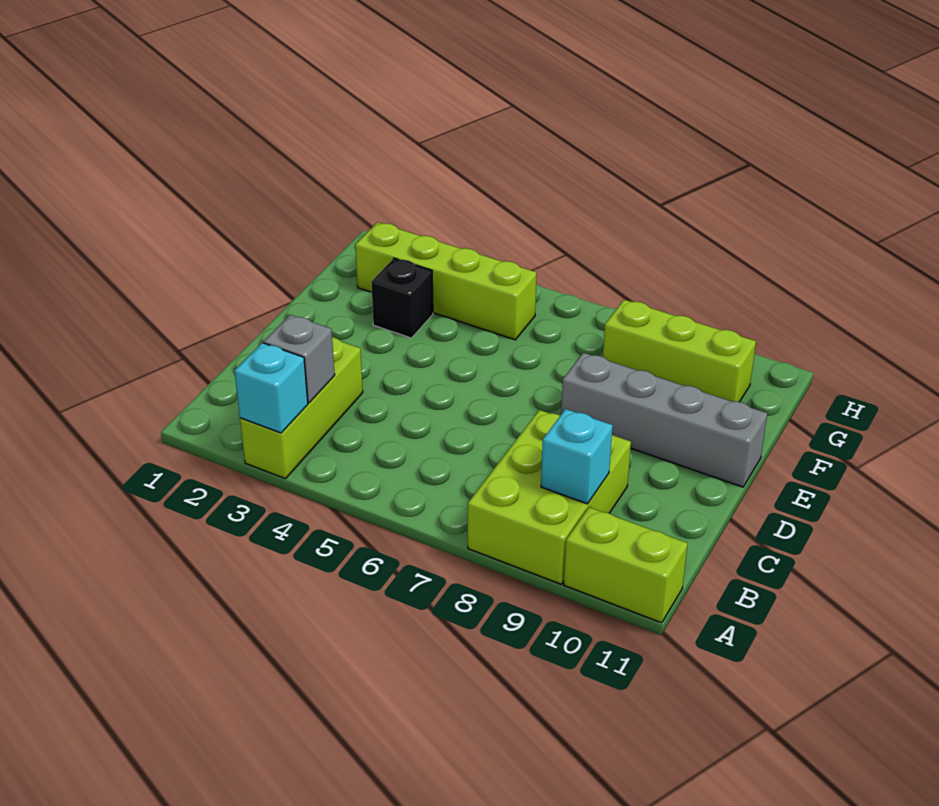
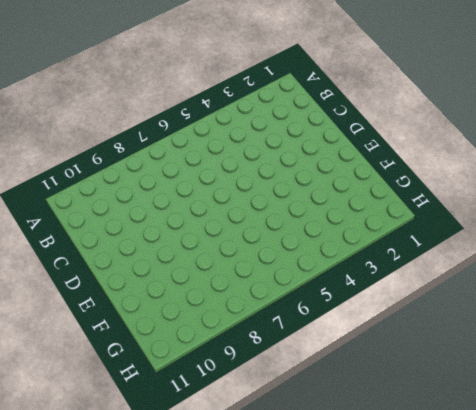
none -> lime 1x3 brick [240,337,363,479]
none -> lime 2x3 brick [468,410,631,584]

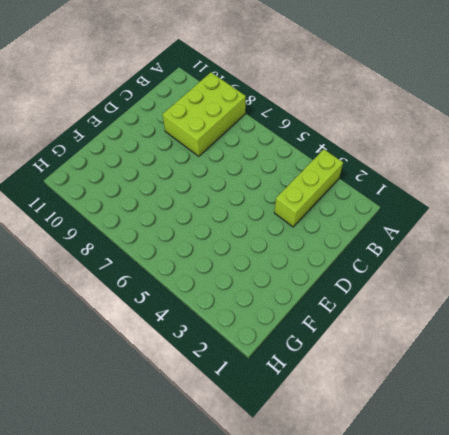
none -> lime 1x2 brick [564,507,688,623]
none -> grey 1x4 brick [561,353,767,487]

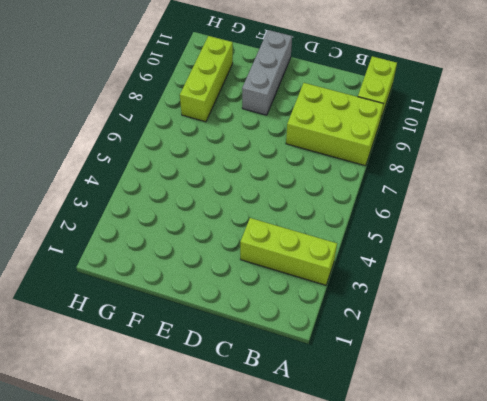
grey 1x3 brick [242,30,292,115] -> grey 1x4 brick [561,353,767,487]
none -> black 1x1 brick [371,258,433,338]
none -> lime 1x4 brick [355,222,537,340]

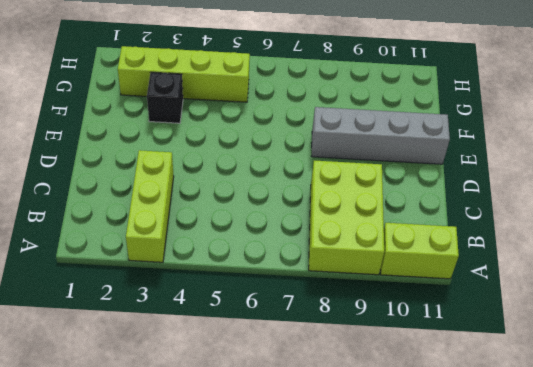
none -> lime 1x3 brick [603,300,756,402]
none -> cyan 1x1 brick [234,343,308,433]

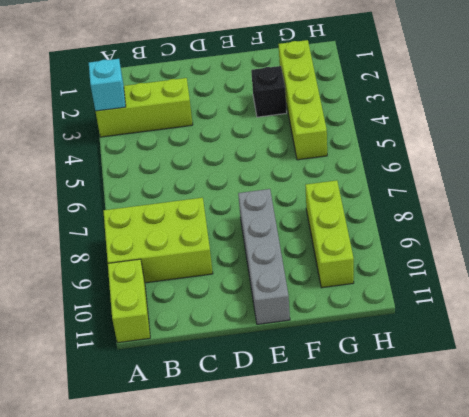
none -> grey 1x1 brick [264,315,335,403]
none -> cyan 1x1 brick [541,409,613,504]

